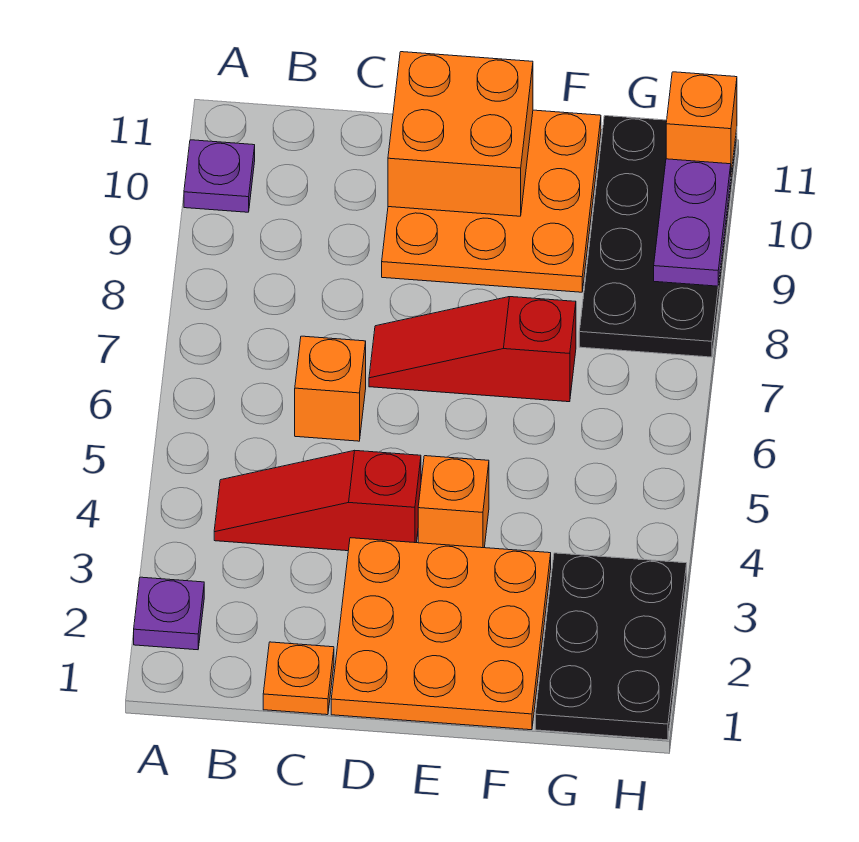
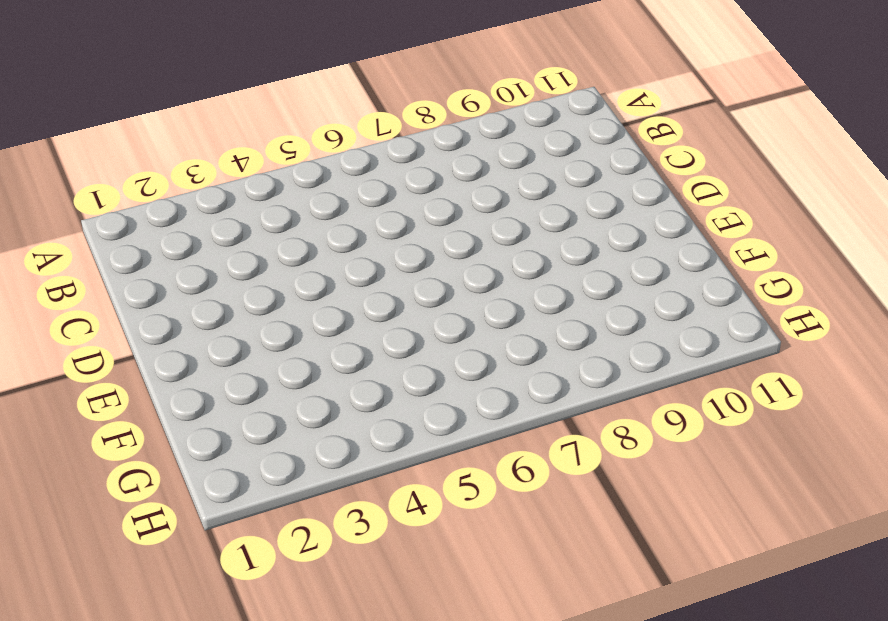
none -> purple 1x1 plate [134,577,204,650]
none -> purple 1x1 plate [184,140,255,212]
none -> red 1x3 slope [214,451,421,551]

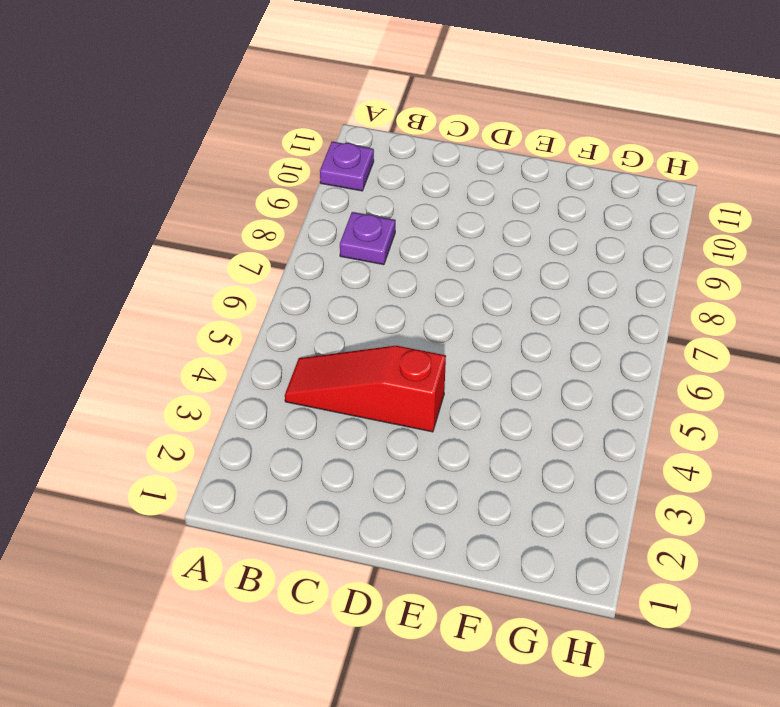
purple 1x1 plate [340,212,395,265] -> purple 1x1 plate moved to [134,577,204,650]
none -> orange 1x1 plate [263,642,334,715]
none -> orange 1x1 brick [295,336,366,441]
none -> orange 3x3 plate [331,538,551,730]

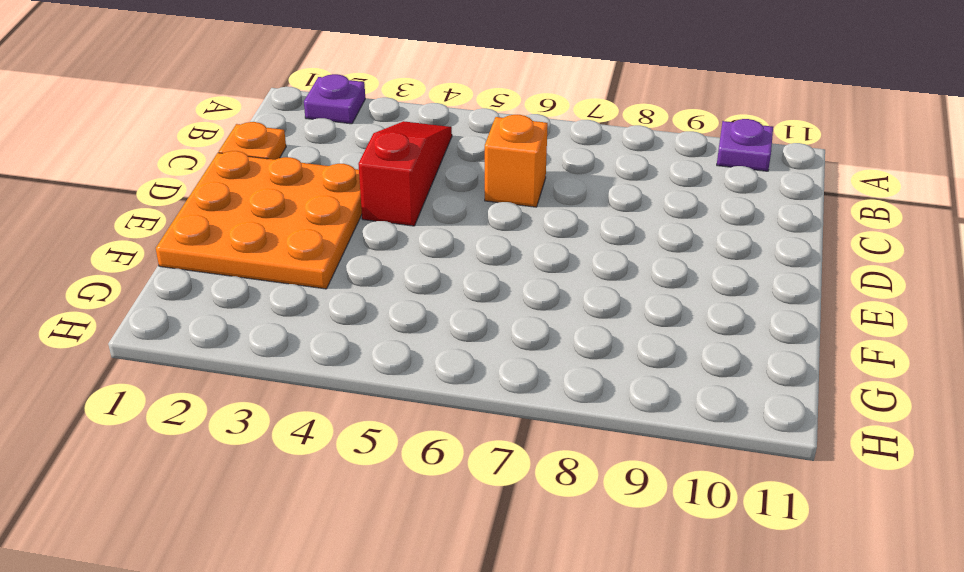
none -> red 1x3 slope [369,297,576,402]
none -> orange 3x3 plate [382,110,601,292]
none -> orange 1x1 brick [418,456,489,548]

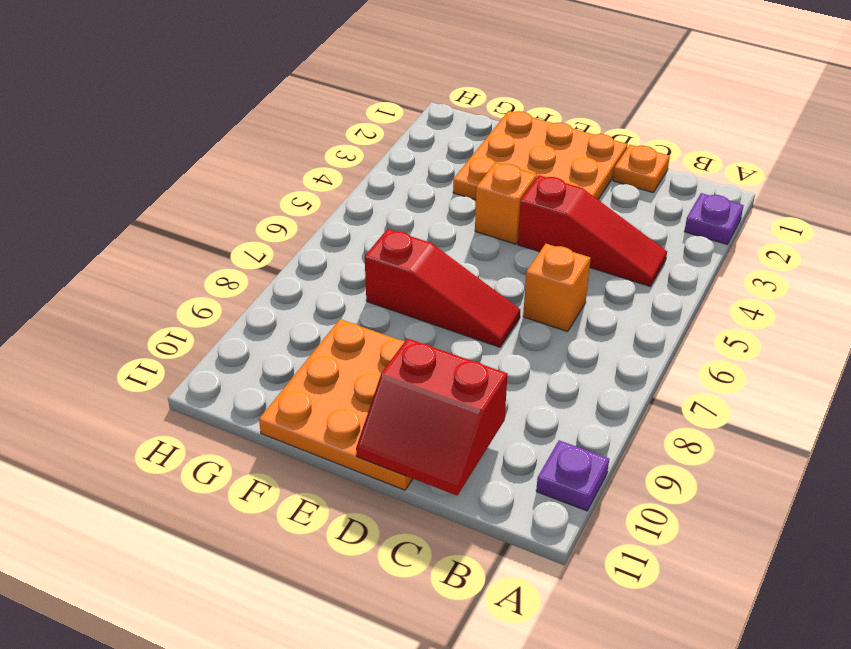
red 2x2 slope [356,338,507,495] -> orange 2x2 brick [388,52,533,216]
none -> black 2x3 plate [535,553,687,740]
none -> black 2x4 plate [579,116,737,357]
none -> purple 1x2 plate [654,159,731,286]

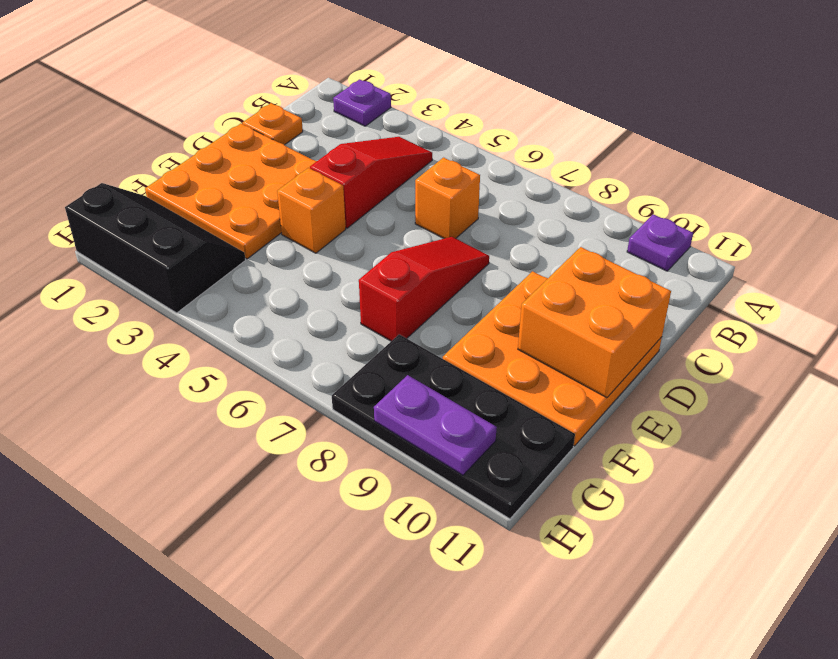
black 2x3 slope [65,183,245,313] -> black 2x3 plate [535,553,687,740]
none -> orange 1x1 brick [666,72,737,173]

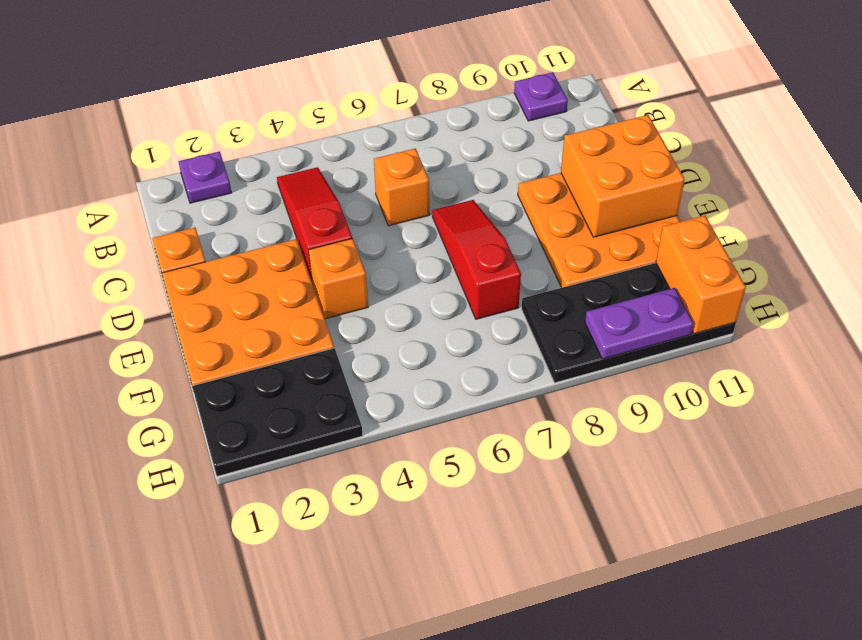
orange 1x2 brick [656,216,746,334] -> orange 1x1 brick [666,72,737,173]

